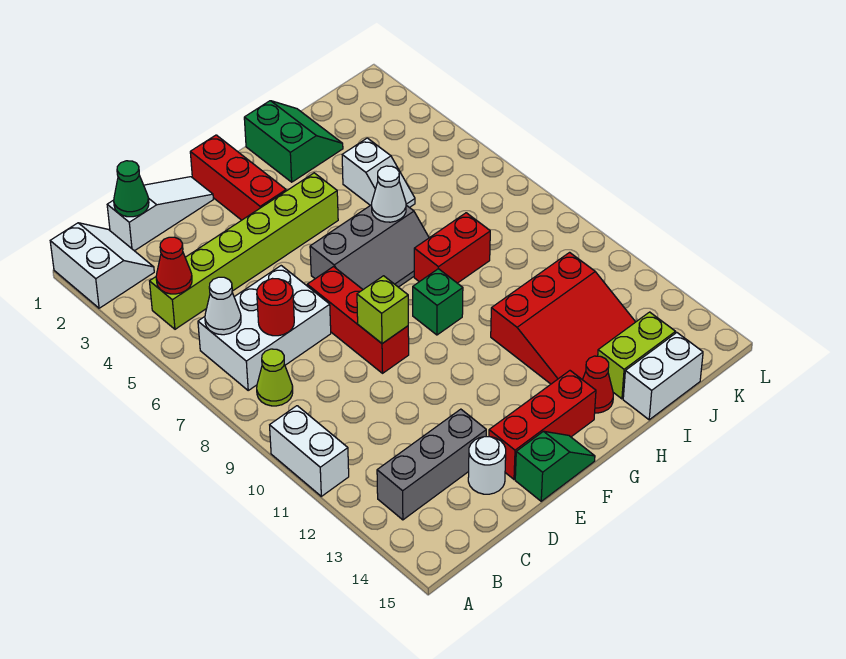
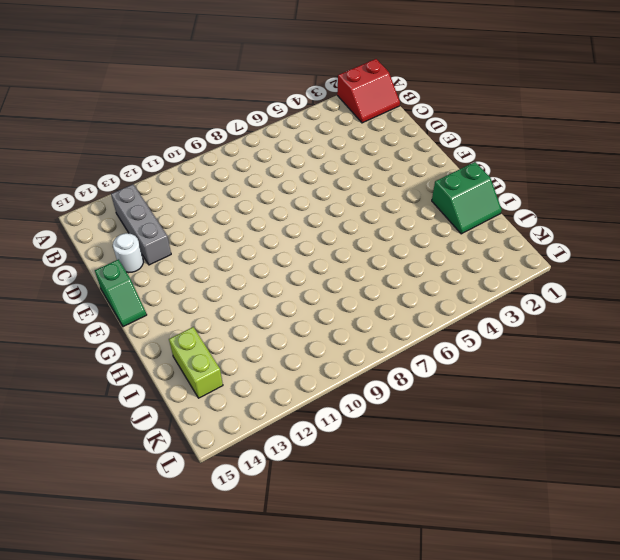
red 2x2 slope [337,59,400,123] -> white 2x2 slope [50,223,154,308]
none -> white 1x2 brick [270,406,349,496]
none -> lime 1x6 brick [150,173,338,329]
none -> white 2x3 brick [198,266,331,390]

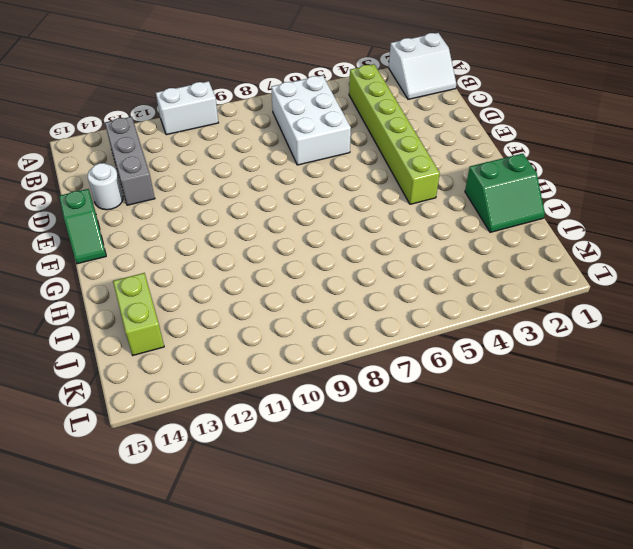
none -> lime 1x1 cone [257,349,293,406]
none -> white 1x3 slope [107,177,213,251]
none -> red 1x3 brick [307,267,409,373]

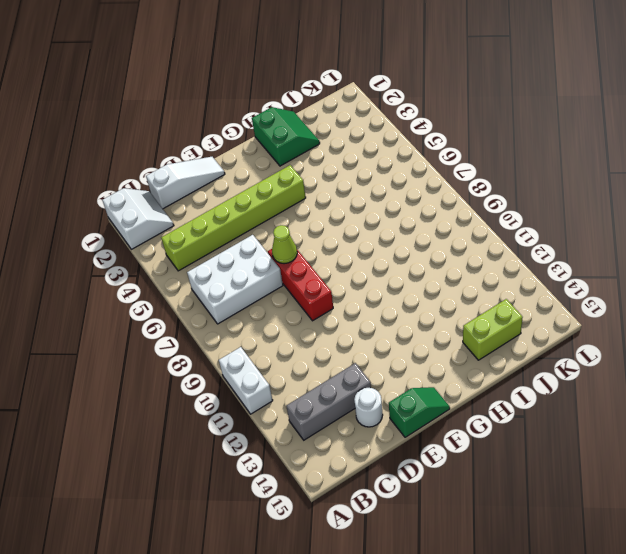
lime 1x1 cone [272,225,297,264] -> lime 1x1 cone moved to [257,349,293,406]
none -> red 1x3 brick [489,371,596,479]
none -> red 1x3 brick [190,135,286,220]
none -> grey 2x3 slope [310,205,429,289]

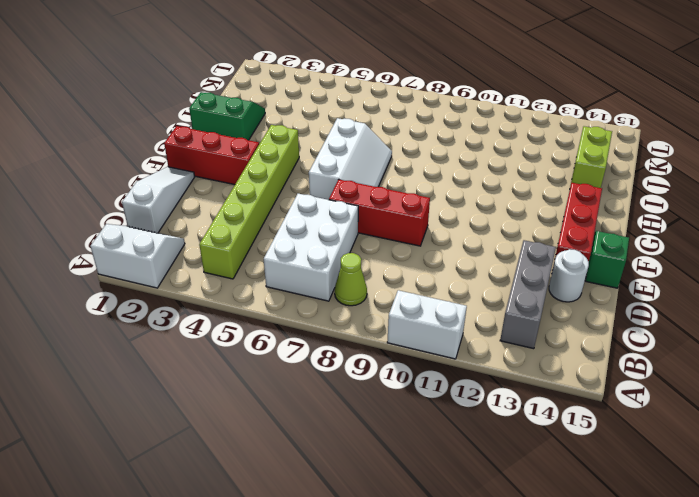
white 2x3 slope [309,118,392,200] -> grey 2x3 slope [310,205,429,289]
none -> green 1x1 brick [413,269,463,335]
none -> red 1x2 brick [414,213,490,283]
none -> red 3x3 slope [491,252,635,384]

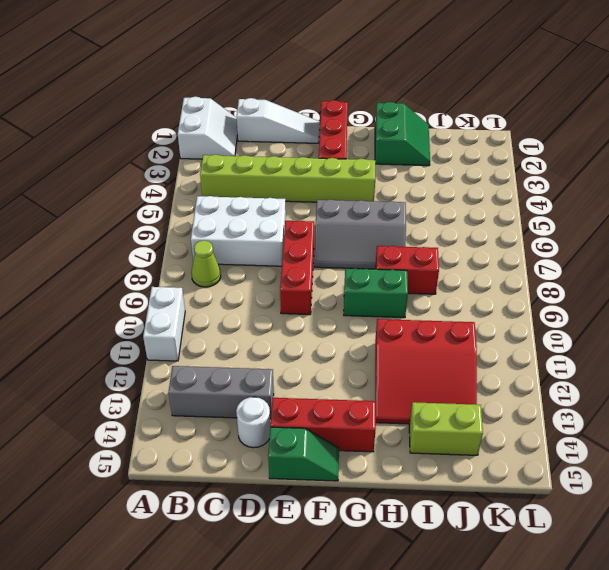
green 1x2 brick [344,268,408,318] -> green 1x1 brick [413,269,463,335]
none -> red 1x1 cone [583,356,613,413]
none -> white 1x2 slope [342,138,415,208]
none -> white 1x2 brick [623,333,703,420]

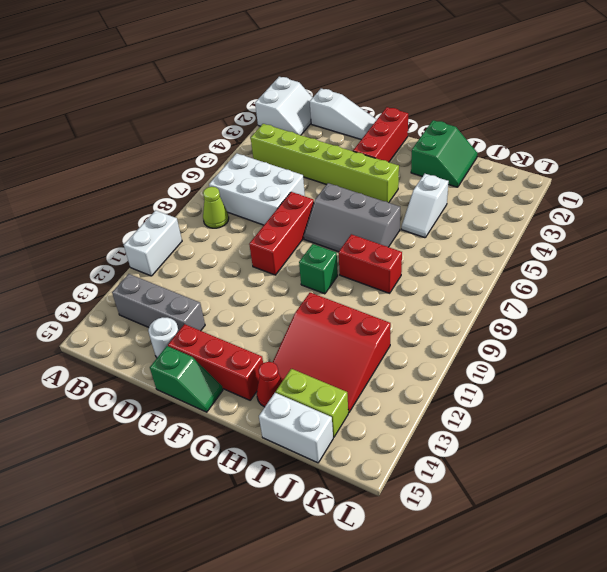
none -> red 1x1 cone [156,237,192,294]
none -> white 1x1 cone [205,277,241,335]
none -> green 1x1 cone [114,161,149,217]

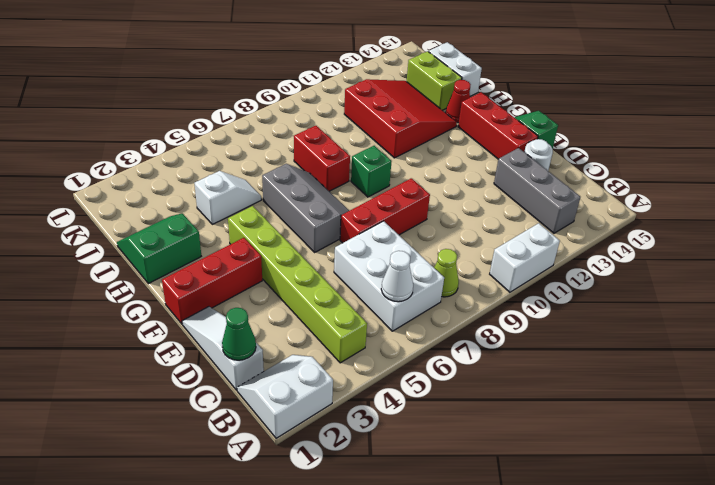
none -> red 1x1 cone [156,237,192,294]
none -> red 1x1 round brick [257,279,294,336]
none -> lime 1x1 brick [357,276,408,344]

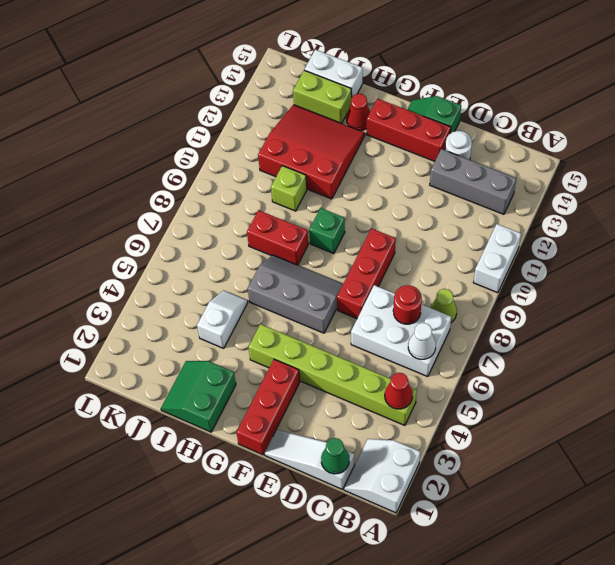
lime 1x1 brick [271,166,307,211] -> lime 1x1 brick moved to [357,276,408,344]
none -> white 1x1 cone [372,166,406,222]

